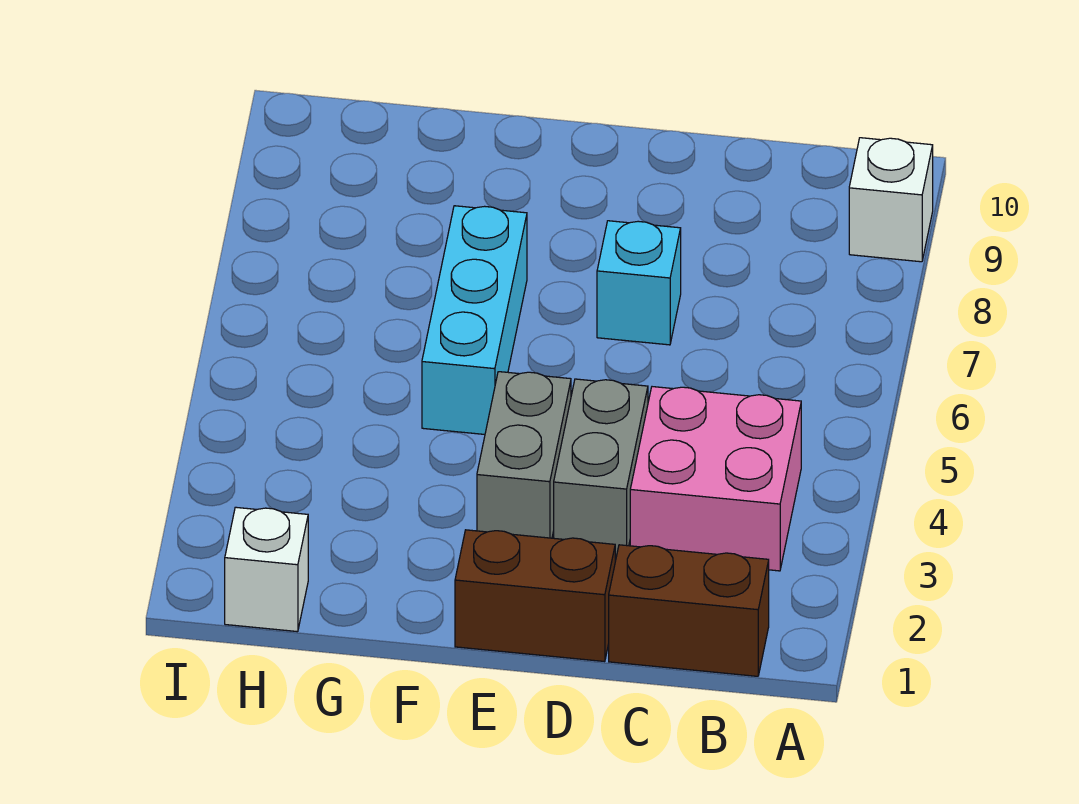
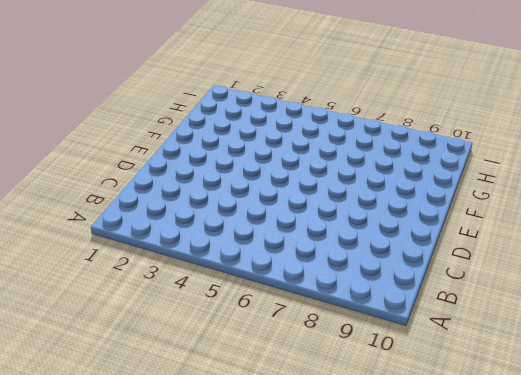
none -> white 1x1 brick [849,138,933,262]
none -> brown 1x2 brick [609,545,769,676]

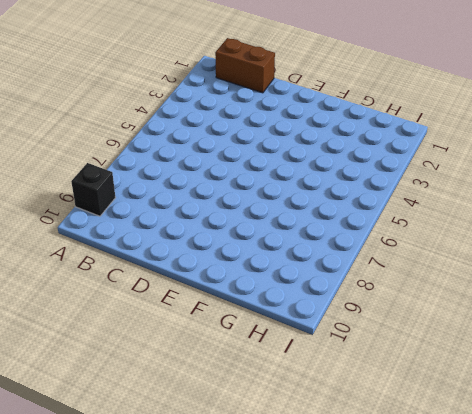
black 1x1 brick [71,163,115,216] -> white 1x1 brick [849,138,933,262]
none -> pink 2x2 brick [630,387,801,571]
none -> brown 1x2 brick [455,530,615,662]

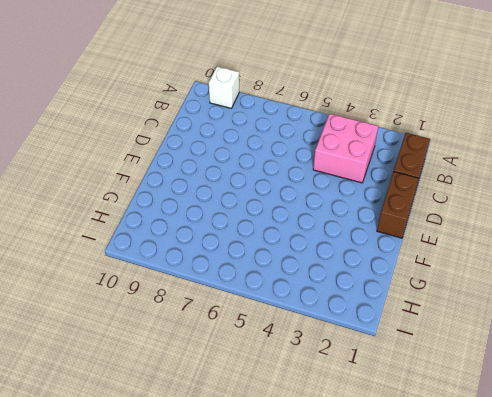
none -> grey 1x2 brick [554,379,648,555]
none -> cyan 1x1 brick [597,221,681,345]

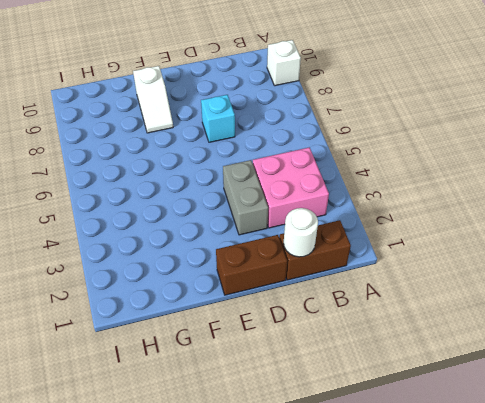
white 1x1 round brick [284,208,318,257] -> none
white 1x2 slope [133,66,173,133] -> none
none -> grey 1x2 brick [477,372,571,538]
none -> cyan 1x3 brick [422,206,527,434]

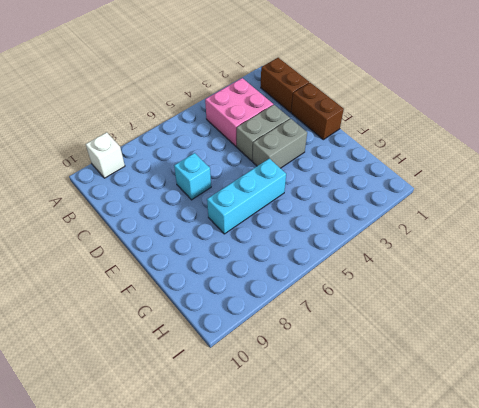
none -> white 1x1 brick [225,507,308,632]

